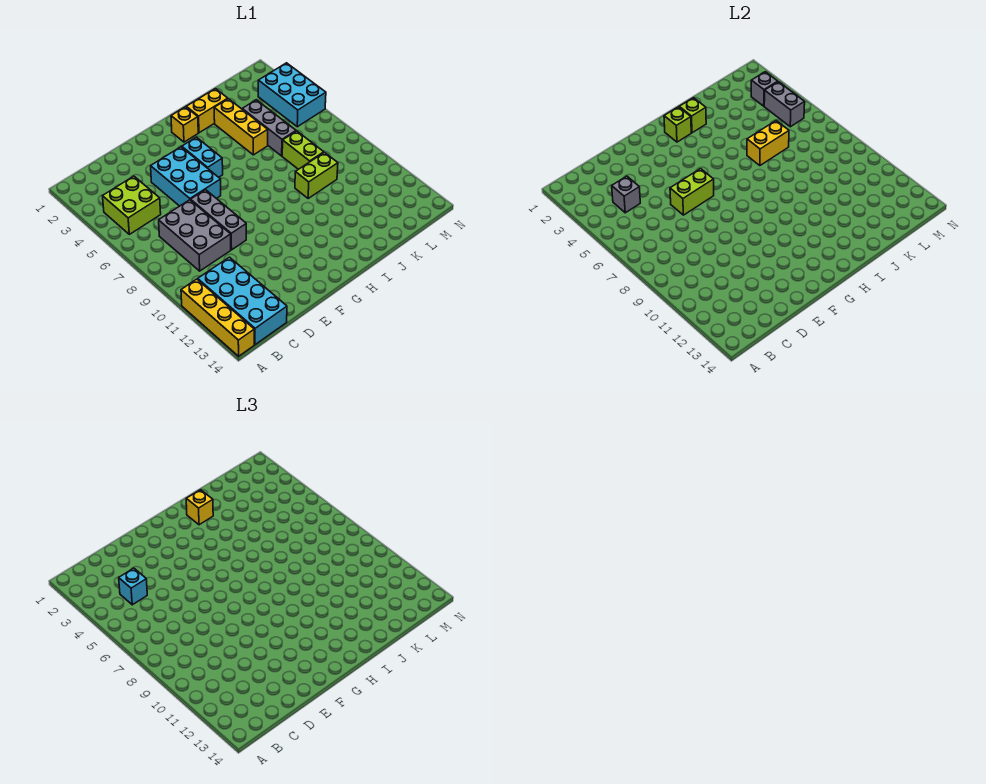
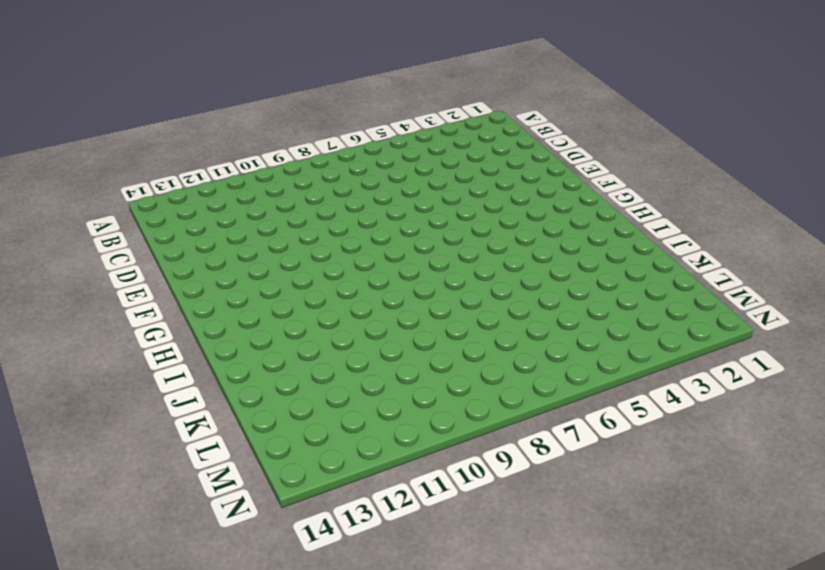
none -> yellow 1x4 brick [181,279,254,356]
none -> lime 2x2 brick [103,176,161,234]
none -> cyan 2x4 brick [198,257,287,345]

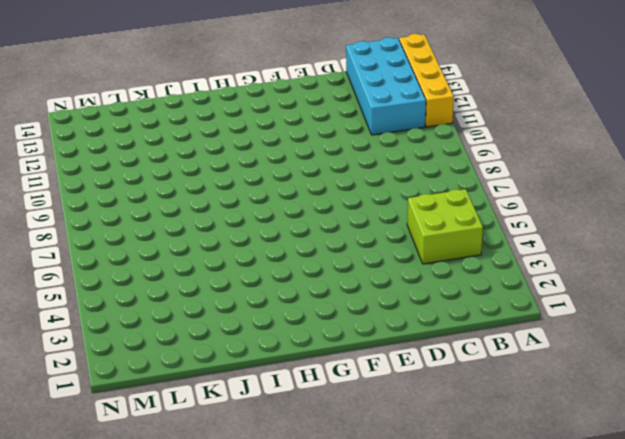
none -> grey 2x3 brick [159,200,231,271]
none -> cyan 2x3 brick [151,147,221,206]
none -> grey 1x3 brick [191,190,246,250]

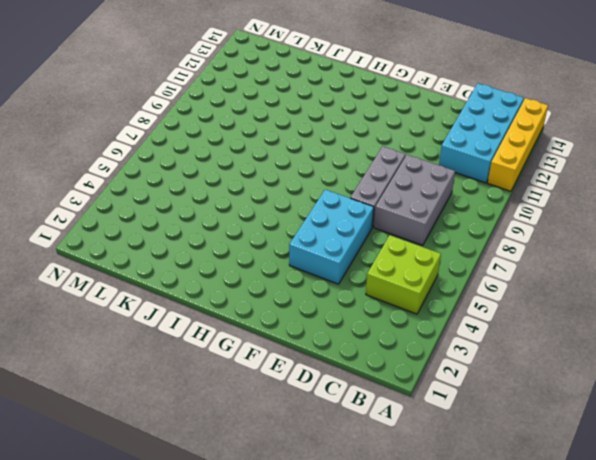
none -> cyan 1x2 brick [182,137,223,177]
none -> yellow 1x1 brick [171,107,198,142]
none -> yellow 1x2 brick [186,89,228,133]

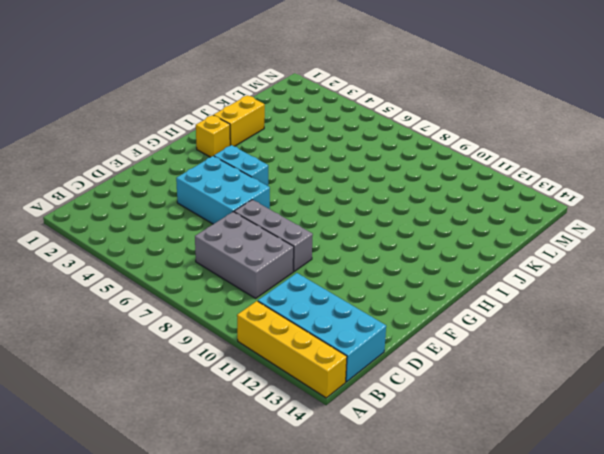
none -> lime 2x2 brick [103,176,161,234]
none -> yellow 1x3 brick [214,99,268,155]
none -> lime 1x2 brick [295,153,338,198]

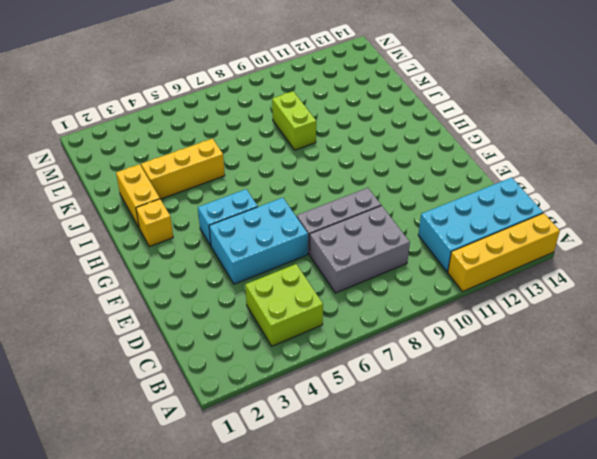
none -> grey 1x3 brick [242,100,296,156]
none -> lime 1x2 brick [282,131,324,169]
none -> cyan 2x3 brick [258,63,326,127]

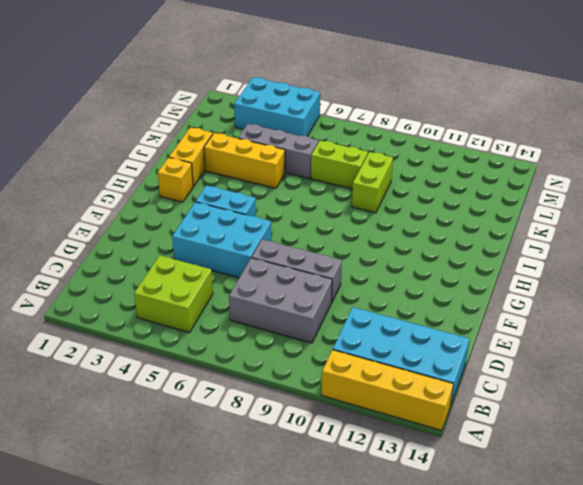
none -> grey 1x1 brick [612,176,640,213]
none -> lime 1x2 brick [670,169,714,215]
none -> lime 1x1 brick [664,107,691,142]

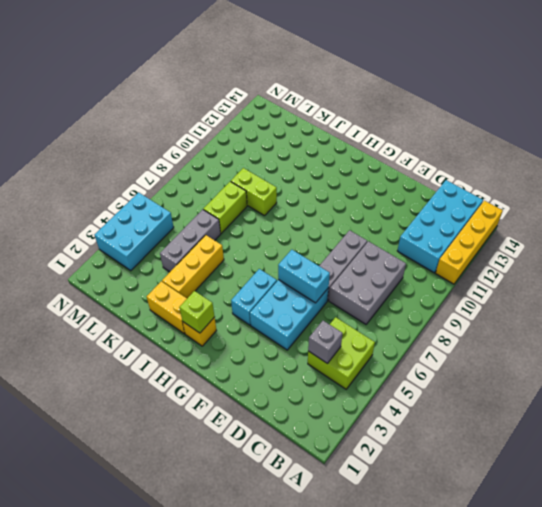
cyan 1x2 brick [278,250,330,303] -> lime 1x2 brick [670,169,714,215]
none -> lime 1x1 brick [679,98,706,133]
none -> yellow 1x2 brick [747,121,789,166]
none -> grey 1x1 brick [751,72,778,106]

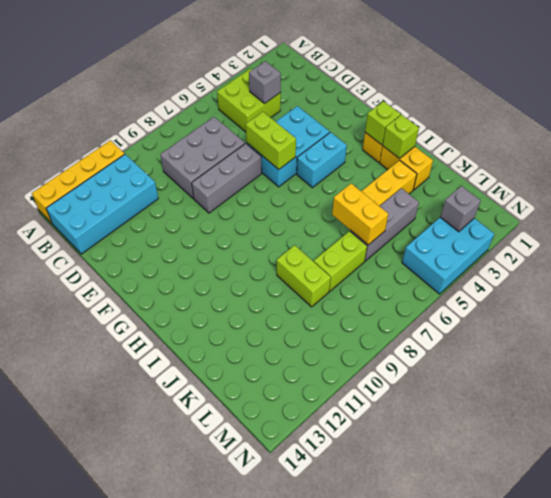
none -> grey 1x2 brick [764,82,805,127]
none -> cyan 1x1 brick [119,568,147,605]
none -> yellow 1x1 brick [186,490,213,525]

